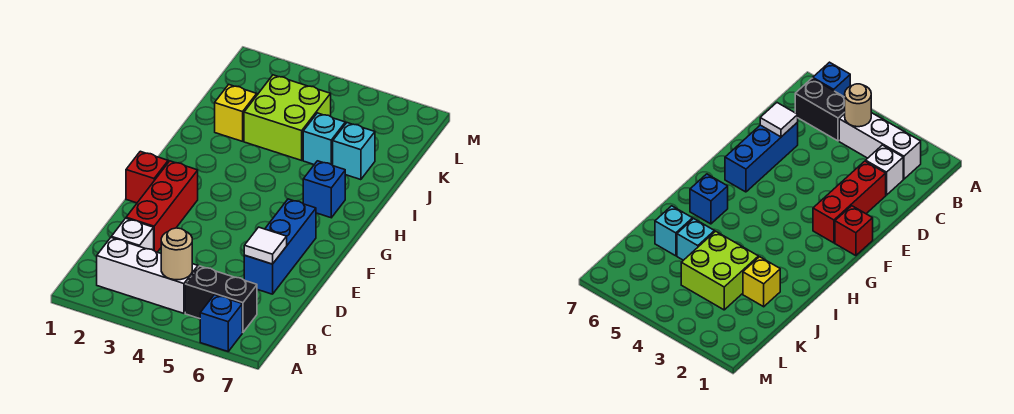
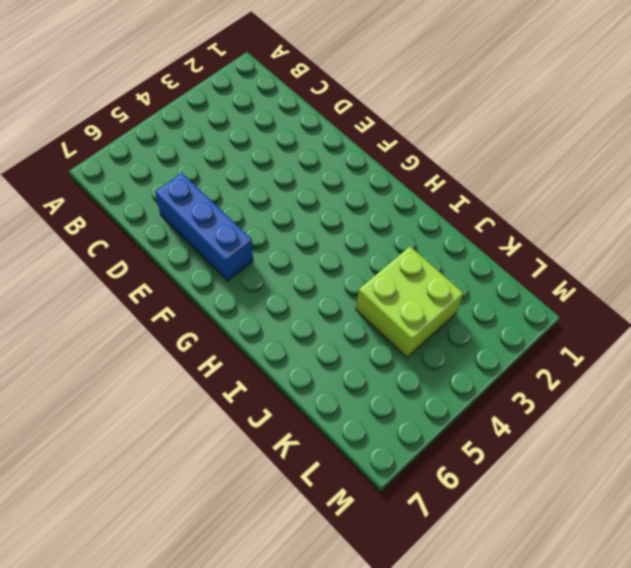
none -> blue 1x1 brick [200,295,242,351]
none -> white 1x3 brick [97,238,198,313]
none -> black 1x2 brick [185,266,257,332]

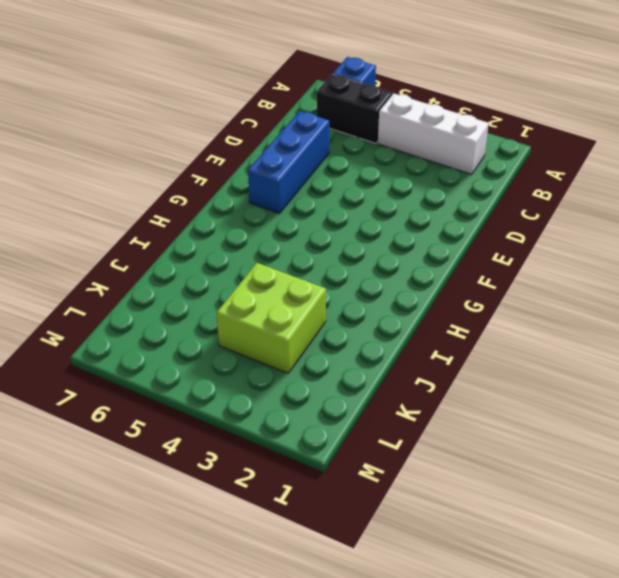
none -> white 1x1 brick [111,218,154,250]
none -> red 1x3 brick [126,161,198,252]
none -> red 1x1 brick [126,151,168,203]

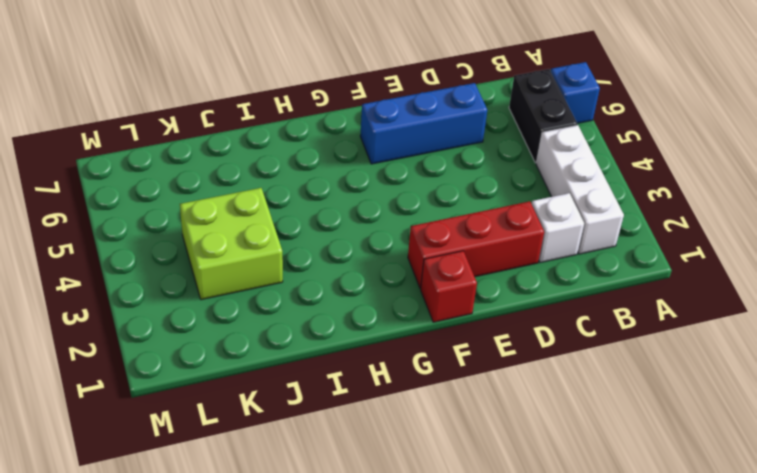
none -> blue 1x1 brick [303,161,345,218]
none -> yellow 1x1 brick [215,84,257,141]
none -> cyan 1x1 brick [303,113,345,165]

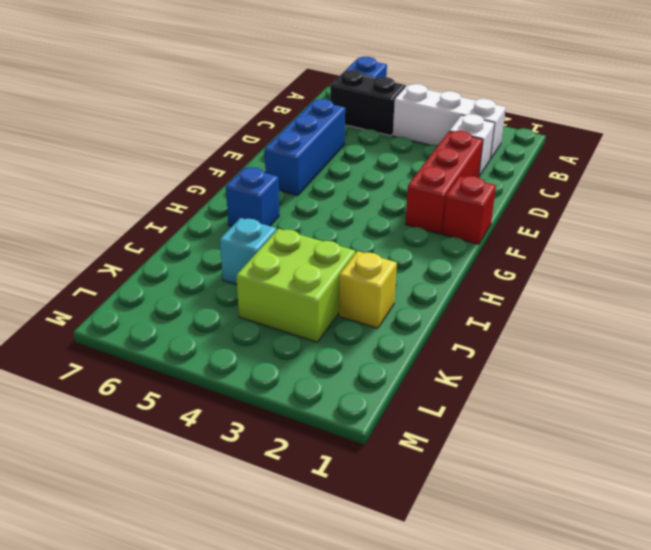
none -> cyan 1x1 brick [333,123,375,180]
none -> tan 1x1 round brick [161,228,192,280]
none -> white 1x1 tile [244,227,287,264]

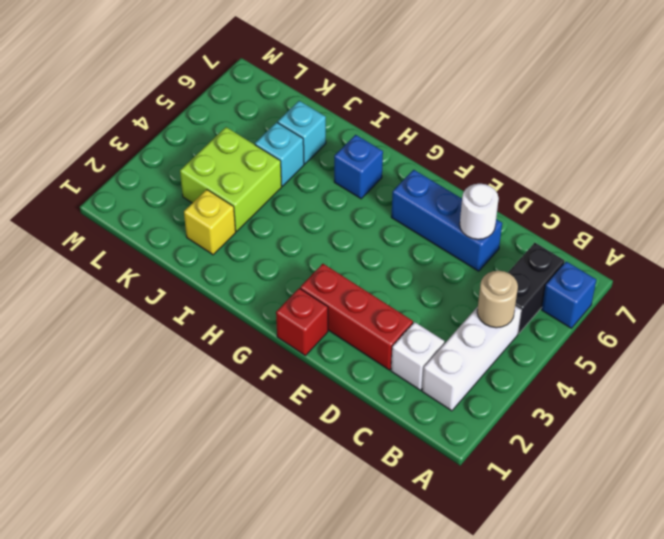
white 1x1 round brick [460,184,499,239] -> white 1x1 tile [244,227,287,264]

